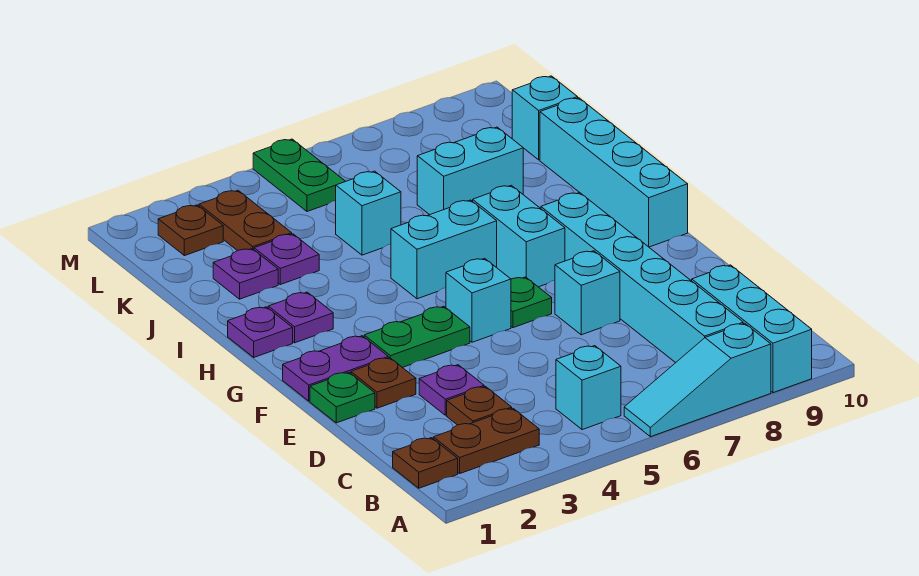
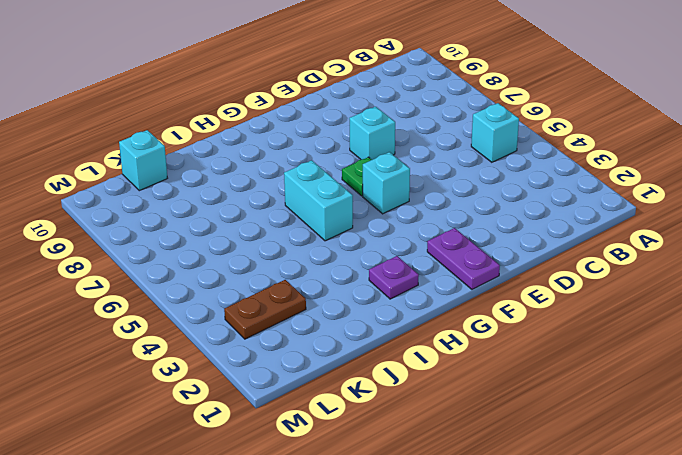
none -> cyan 1x3 slope [624,323,771,437]
none -> cyan 1x3 brick [692,265,812,393]
none -> brown 1x1 plate [393,438,458,488]

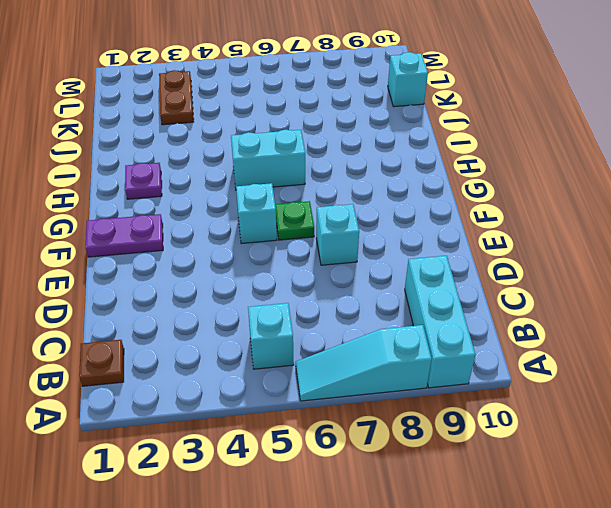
none -> brown 1x2 plate [433,408,539,473]
none -> cyan 1x6 brick [541,193,743,363]
none -> brown 1x1 plate [447,387,512,425]

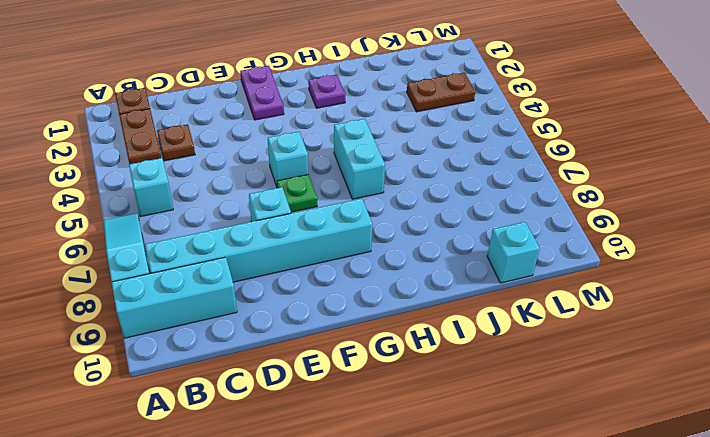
none -> purple 1x1 plate [419,365,484,415]
none -> green 1x1 plate [310,372,375,423]
none -> brown 1x1 plate [351,358,416,408]

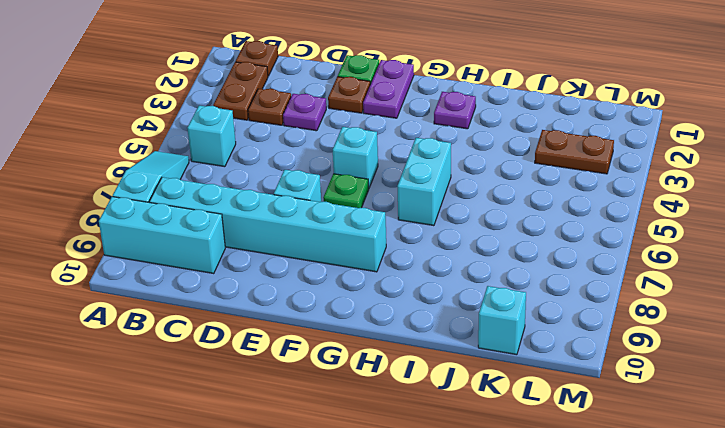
none -> green 1x2 plate [364,306,470,368]
none -> cyan 1x2 brick [473,185,565,287]
none -> cyan 1x4 brick [540,98,688,247]

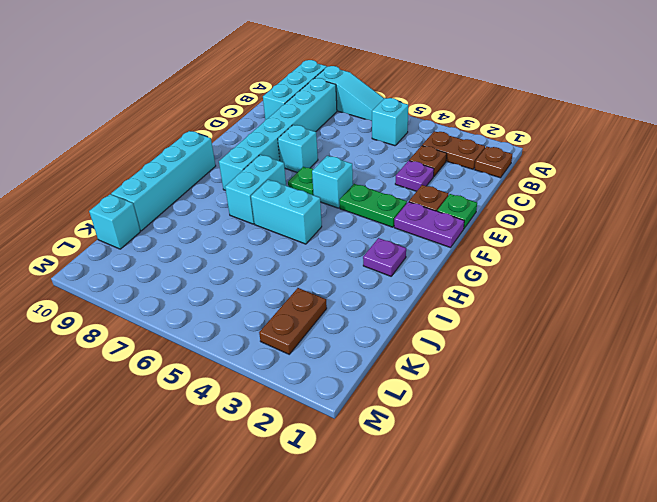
none -> purple 1x1 plate [228,307,293,357]
none -> purple 1x1 plate [213,249,278,299]
none -> purple 1x1 plate [254,234,319,285]

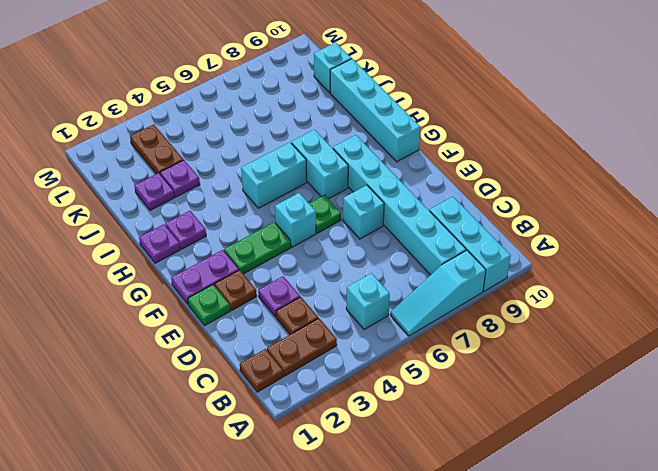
none -> cyan 1x1 brick [336,171,401,255]
none -> cyan 1x2 brick [417,127,523,215]
none -> brown 1x1 plate [158,205,223,256]

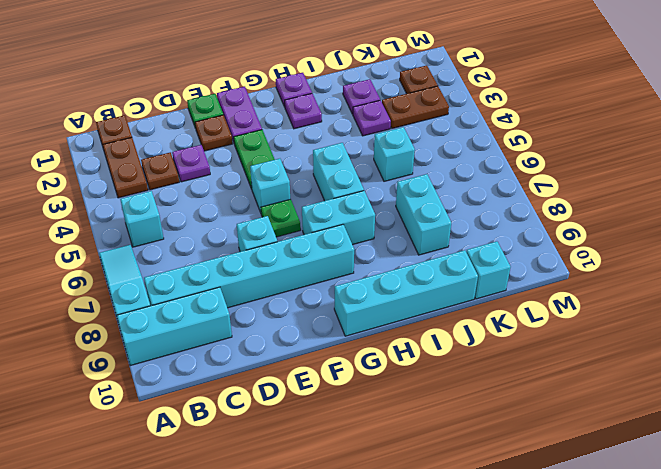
none -> green 1x2 plate [253,139,345,212]

